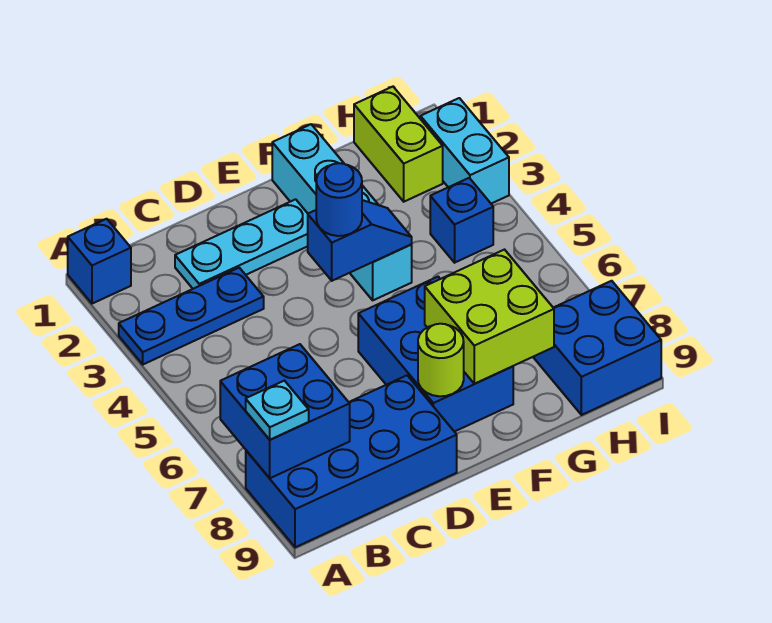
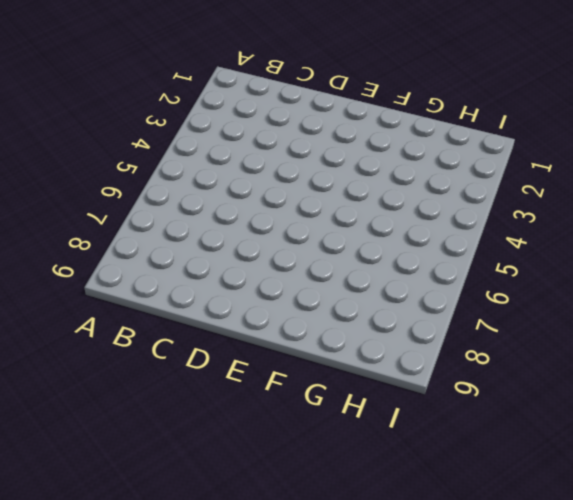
none -> blue 1x1 brick [68,219,131,304]
none -> blue 1x3 plate [119,268,264,364]
none -> blue 2x4 brick [246,375,457,547]

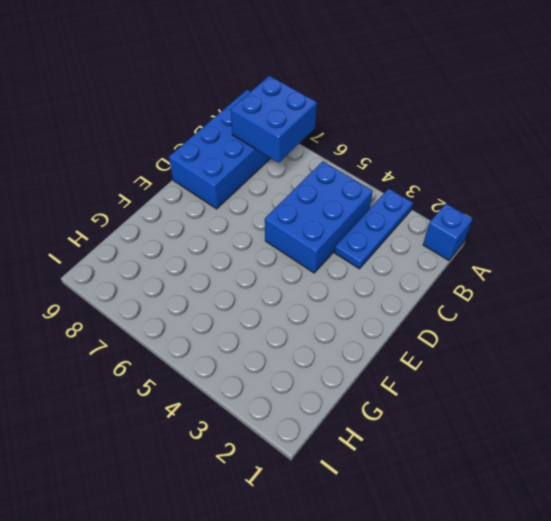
blue 2x3 brick [265,161,373,273] -> blue 2x3 brick turned to [358,277,513,432]
none -> cyan 1x3 plate [175,199,308,289]
none -> cyan 1x4 brick [272,124,412,300]
none -> lime 1x2 brick [354,87,443,202]

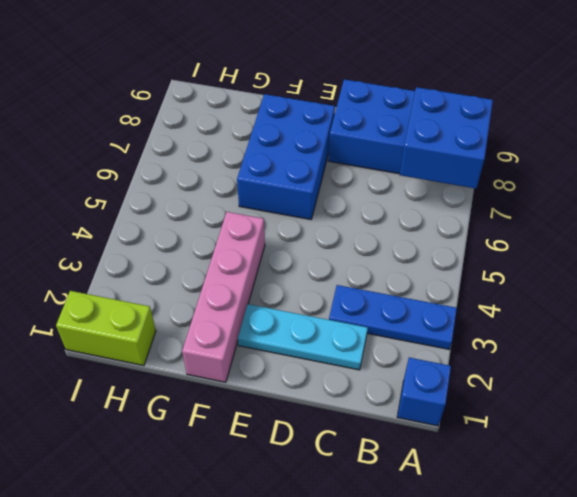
pink 1x4 brick [182,212,265,382] -> cyan 1x4 brick [272,124,412,300]
lime 1x2 brick [56,291,156,366] -> lime 1x2 brick turned to [354,87,443,202]
none -> blue 1x1 brick [430,178,493,263]
none -> blue 2x2 brick [533,281,661,415]
none -> cyan 1x2 brick [420,98,509,204]

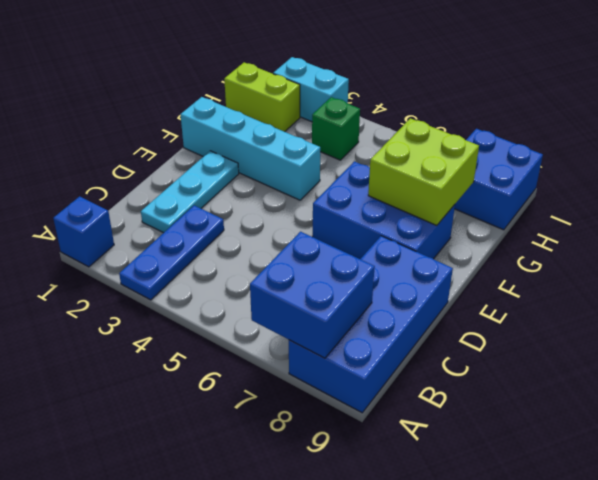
green 1x1 brick [312,97,360,160] -> blue 1x1 brick [430,178,493,263]
none -> blue 1x2 slope [308,200,412,281]
none -> lime 1x1 round brick [418,324,464,396]
none -> cyan 1x1 plate [246,381,309,440]

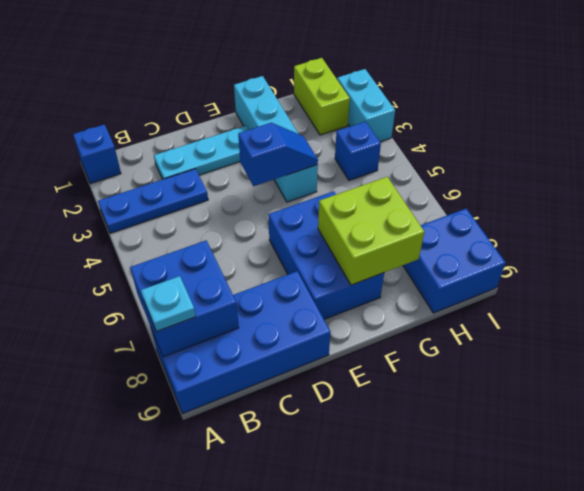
none -> lime 1x1 round brick [418,324,464,396]
none -> blue 1x1 round brick [316,163,362,236]

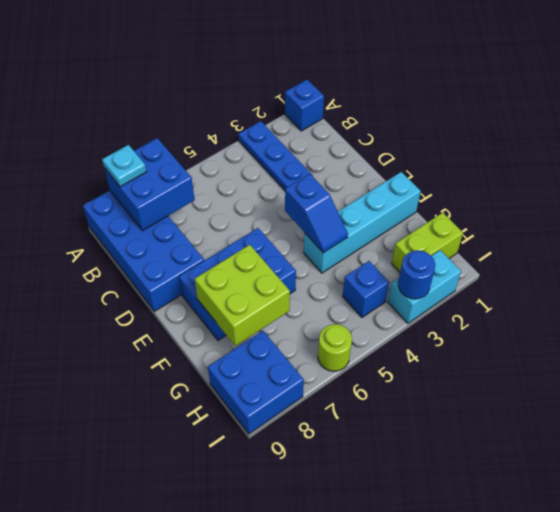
blue 1x1 round brick [398,250,435,299] -> blue 1x1 round brick moved to [316,163,362,236]
lime 1x1 round brick [318,324,352,371] -> lime 1x1 round brick moved to [418,324,464,396]
none -> cyan 1x3 plate [175,199,308,289]

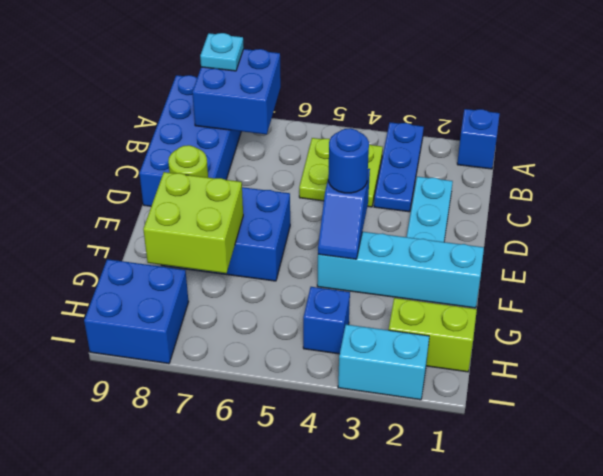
lime 2x2 plate [299,138,383,207] -> none

